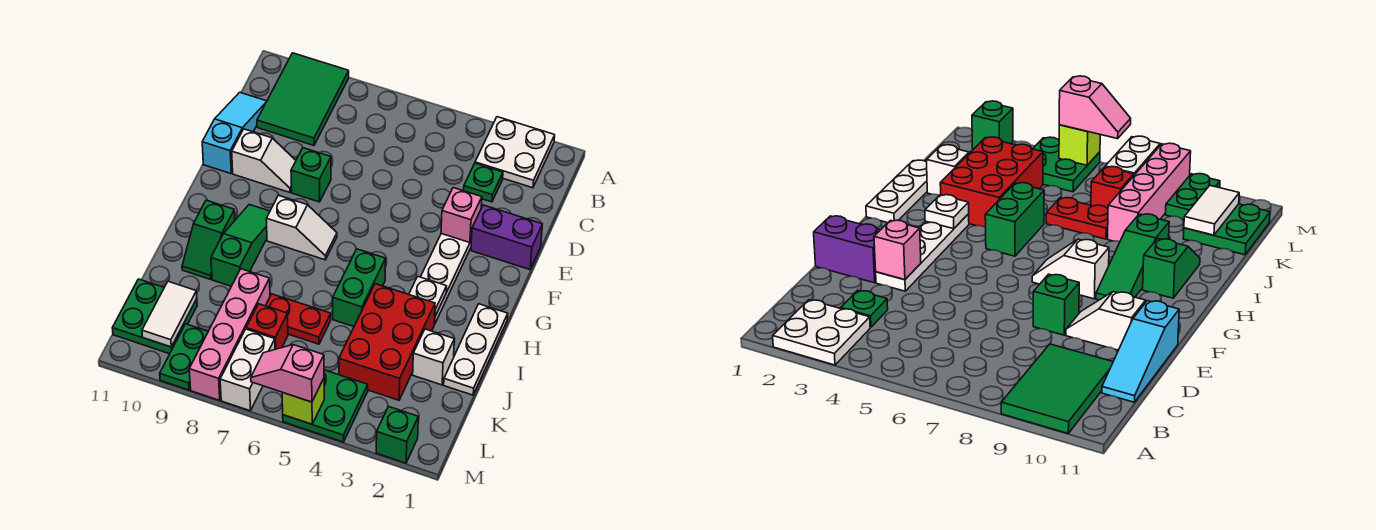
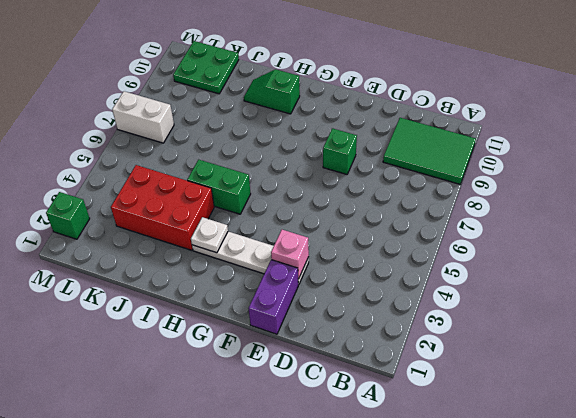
none -> white 2x2 plate [475,117,555,188]
none -> green 1x1 plate [464,163,503,202]
none -> cyan 1x3 slope [202,92,267,174]

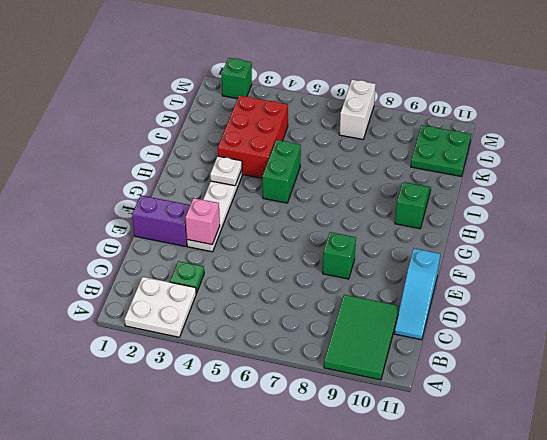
none -> white 1x2 slope [232,129,296,192]
none -> white 1x2 slope [266,195,337,260]
none -> green 1x3 slope [211,205,270,286]

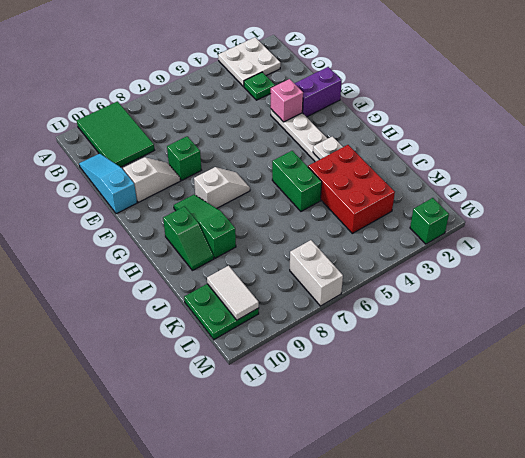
none -> white 1x3 plate [444,304,508,395]
none -> white 1x1 brick [413,329,454,385]
none -> red 1x2 plate [266,294,331,344]

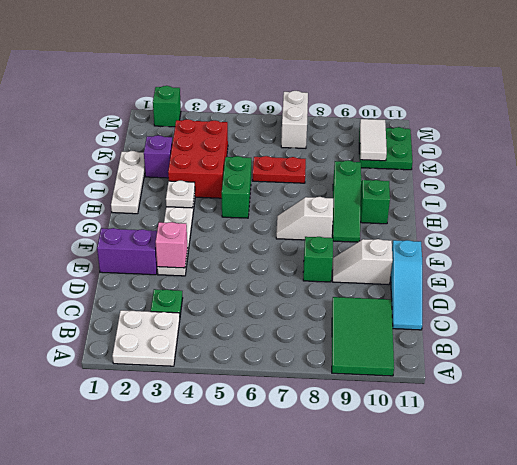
purple 1x1 brick [144,135,172,178] -> white 1x1 brick [413,329,454,385]
none -> pink 1x4 brick [189,269,270,400]
none -> red 1x1 brick [246,304,288,349]
none -> green 2x2 plate [283,370,368,442]

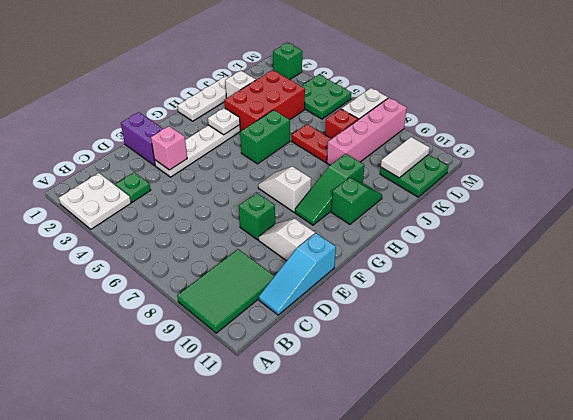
none -> green 1x2 plate [160,324,208,390]
none -> lime 1x1 brick [282,379,324,424]
none -> pink 1x2 slope [251,345,324,402]

